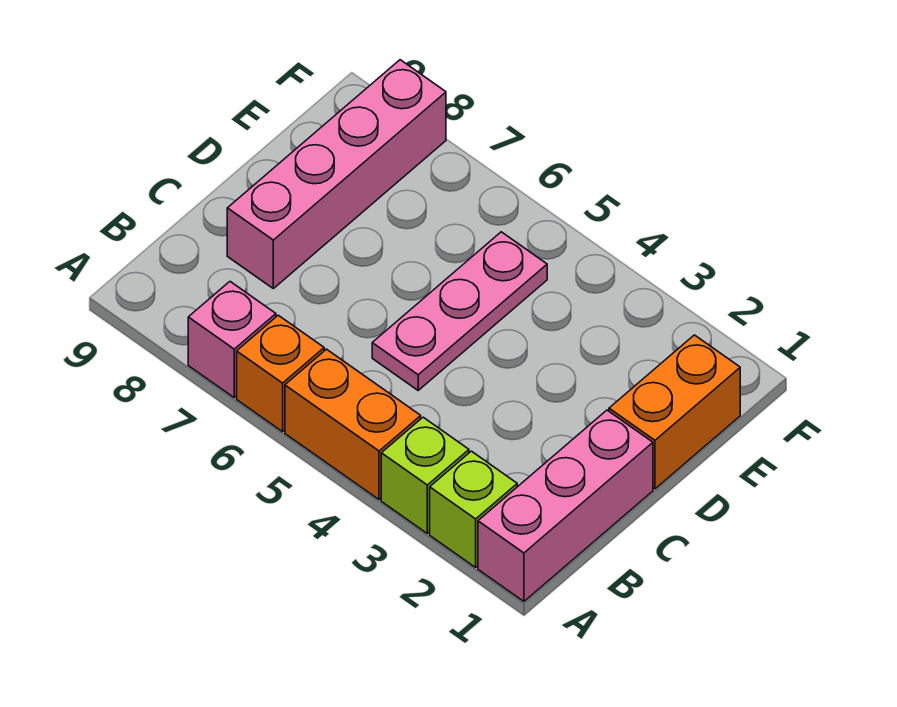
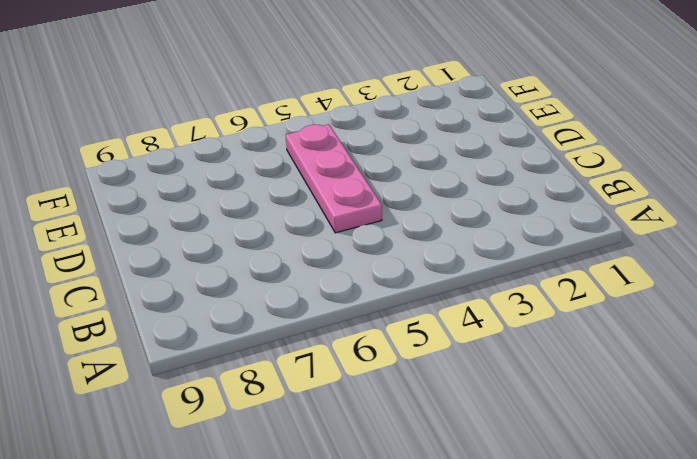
none -> pink 1x3 brick [478,410,653,601]
none -> lime 1x1 brick [430,451,517,567]

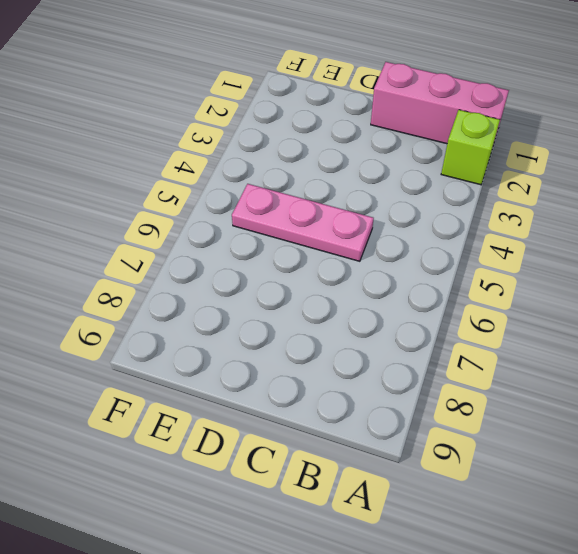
none -> lime 1x1 brick [381,417,469,533]
none -> orange 1x2 brick [285,349,421,500]

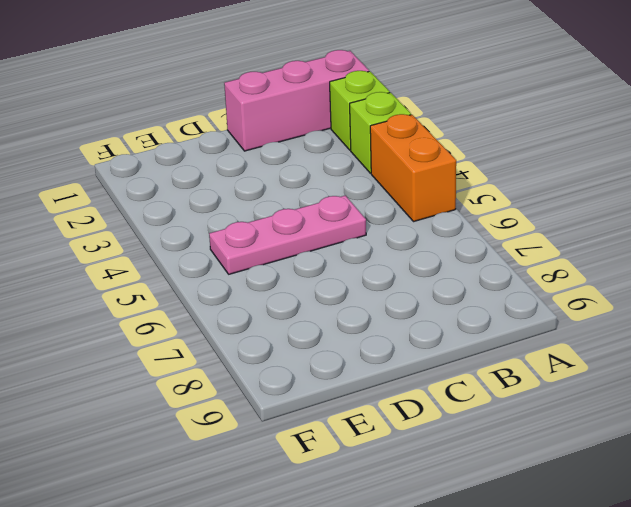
none -> orange 1x1 brick [237,315,324,432]
none -> pink 1x1 brick [188,282,276,397]

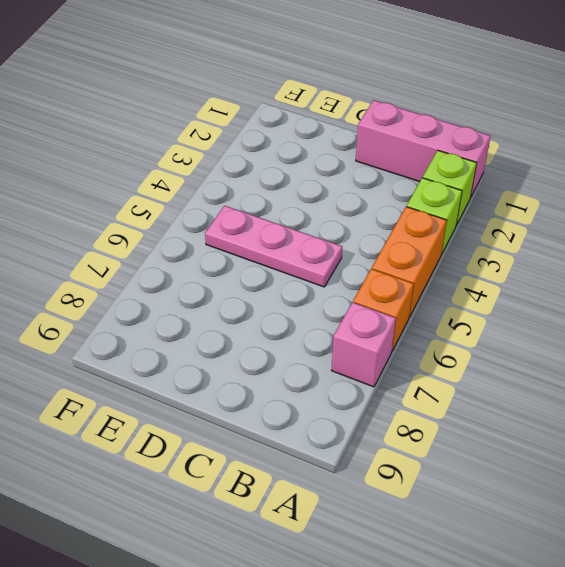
none -> pink 1x4 brick [227,60,446,288]
none -> orange 1x2 brick [609,335,740,489]

